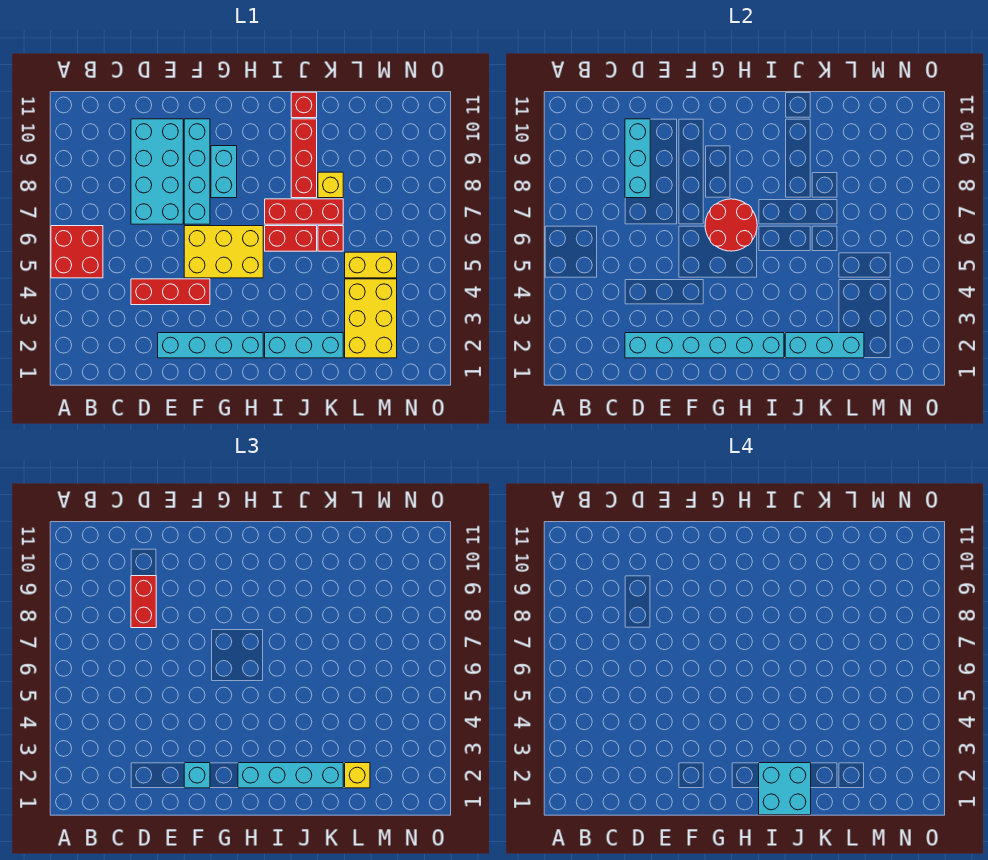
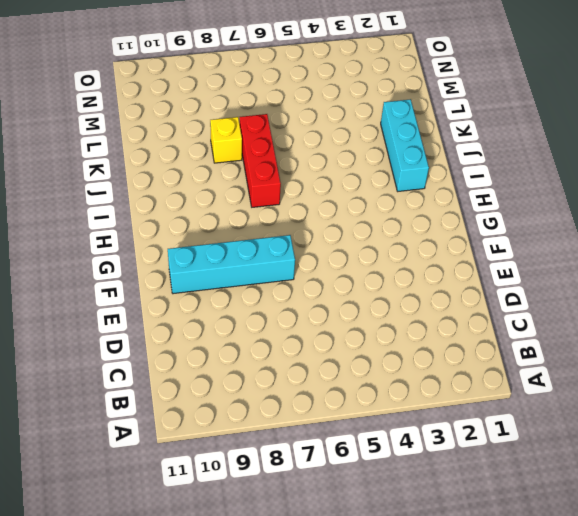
none -> red 2x2 brick [51,226,103,278]
none -> red 1x3 brick [131,279,210,305]
none -> cyan 2x4 brick [131,119,183,224]

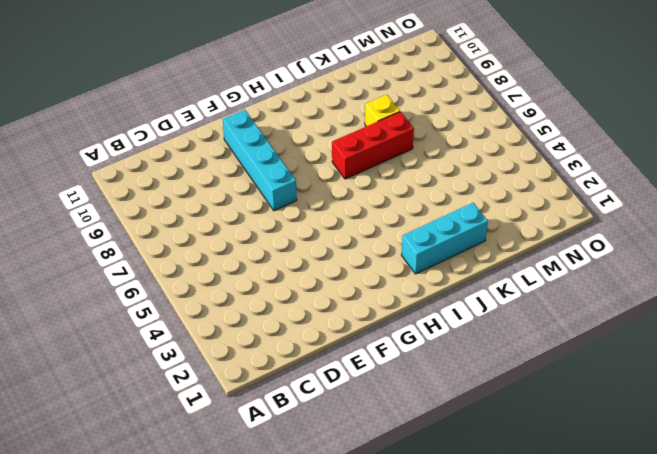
none -> red 2x2 brick [51,226,103,278]
none -> red 1x3 brick [131,279,210,305]
none -> cyan 2x4 brick [131,119,183,224]

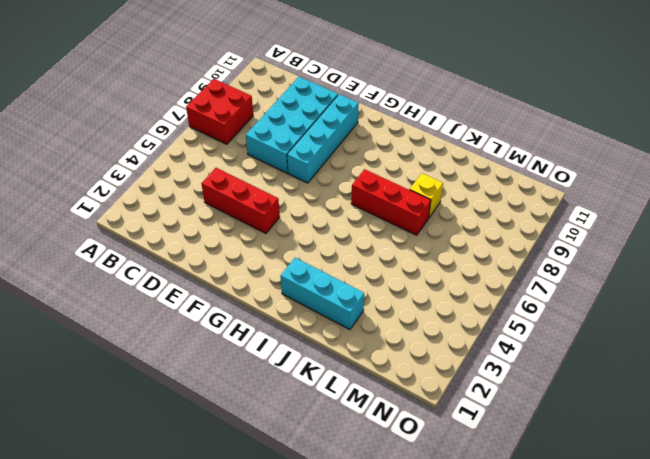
red 2x2 brick [186,79,253,144] -> red 2x2 brick moved to [51,226,103,278]
none -> cyan 1x4 brick [158,333,263,358]
none -> yellow 2x3 brick [184,226,263,278]
none -> cyan 1x2 brick [211,146,237,198]

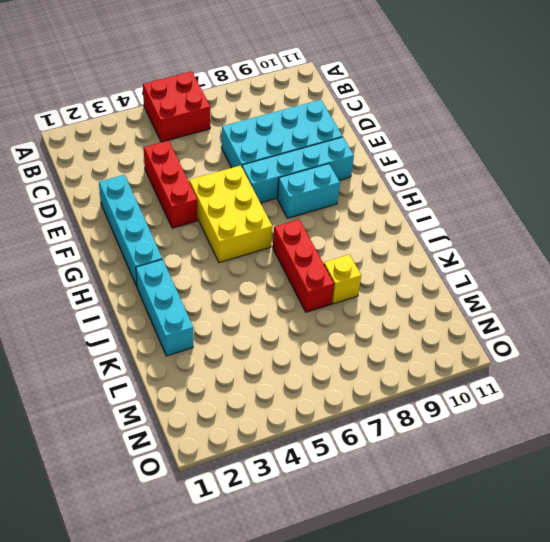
none -> red 1x2 brick [265,226,317,251]
none -> red 1x3 brick [291,119,317,198]
none -> red 1x1 brick [291,92,317,118]

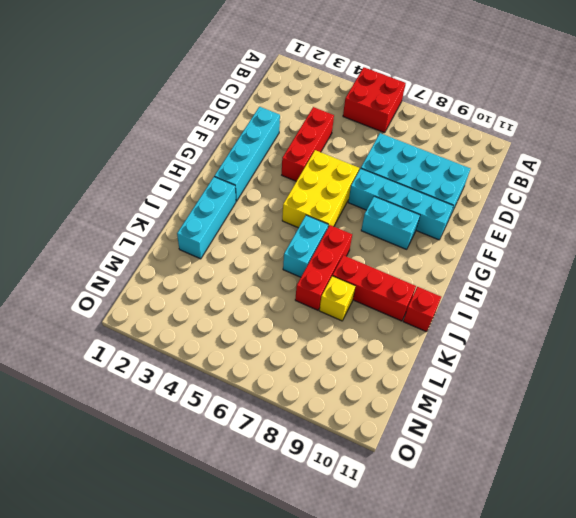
cyan 1x2 brick [283,215,328,277] -> red 1x2 brick [265,226,317,251]
none -> red 1x1 brick [318,226,343,251]
none -> yellow 2x3 brick [345,279,397,358]
none -> yellow 1x2 brick [345,252,397,278]

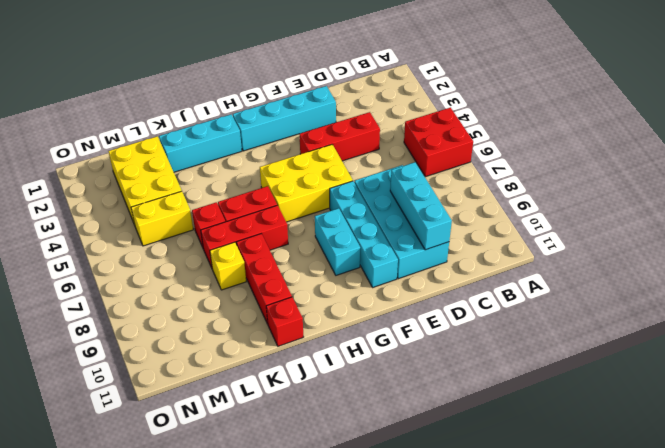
none -> cyan 1x6 brick [625,333,784,358]
none -> red 2x2 round brick [705,199,757,251]
none -> cyan 1x3 brick [785,333,864,358]

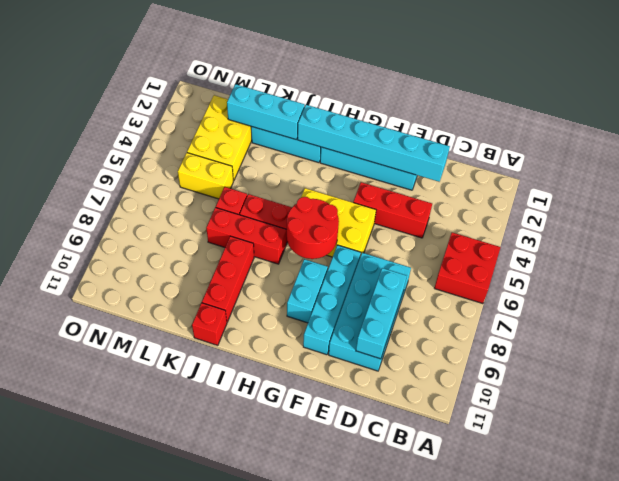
none -> yellow 1x1 brick [318,172,343,198]
none -> red 1x2 brick [131,576,156,628]
none -> cyan 1x1 brick [184,763,210,788]

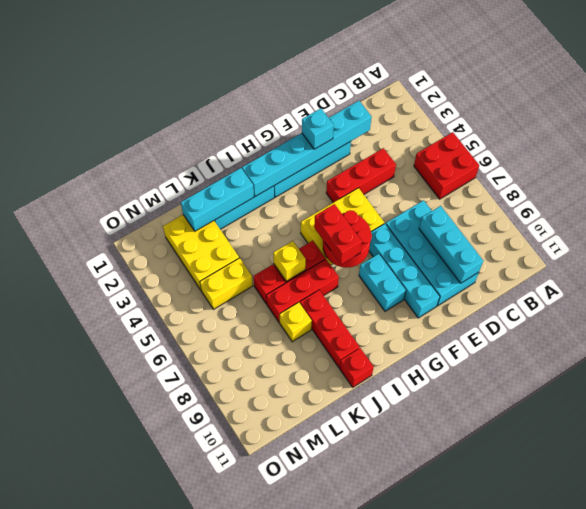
red 1x2 brick [314,204,362,264] -> red 1x2 brick moved to [131,576,156,628]
yellow 1x1 brick [273,241,306,281] -> yellow 1x1 brick moved to [345,763,370,788]
none -> cyan 1x4 brick [238,763,343,788]
none -> cyan 2x2 brick [759,763,811,815]

